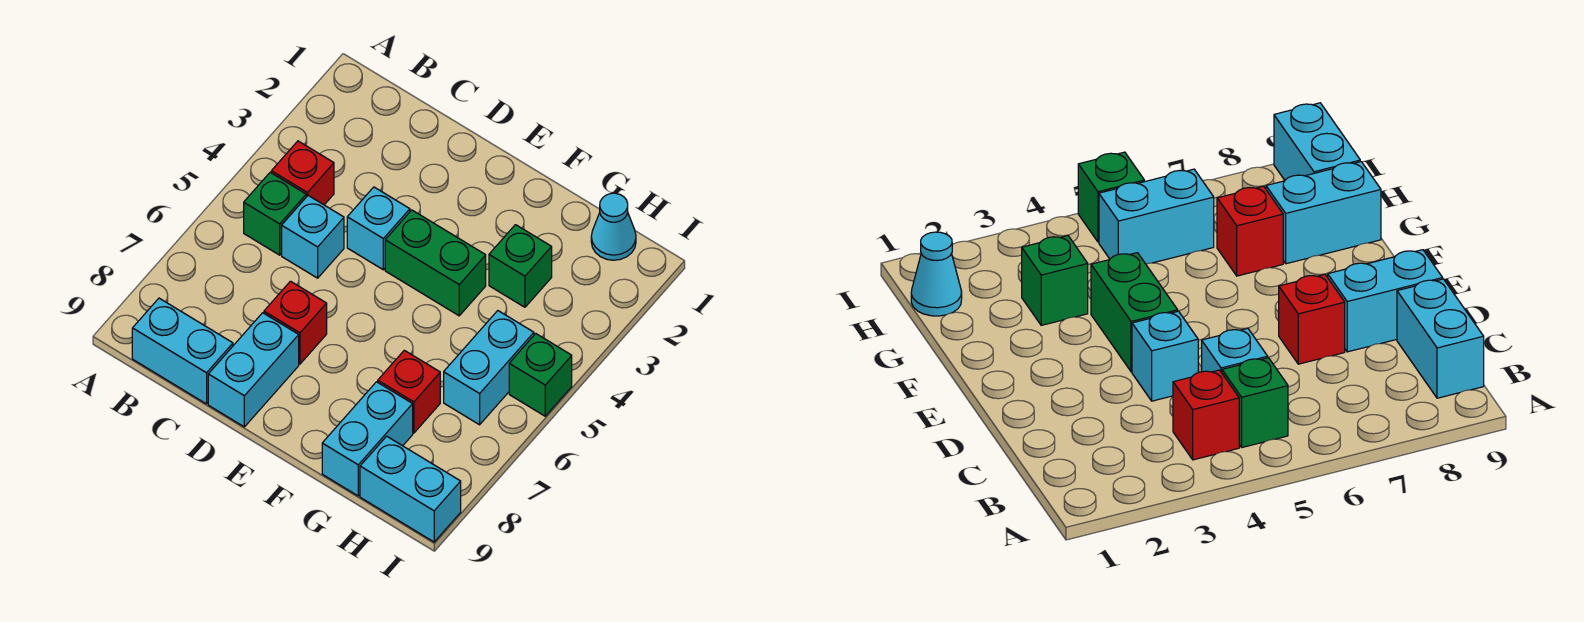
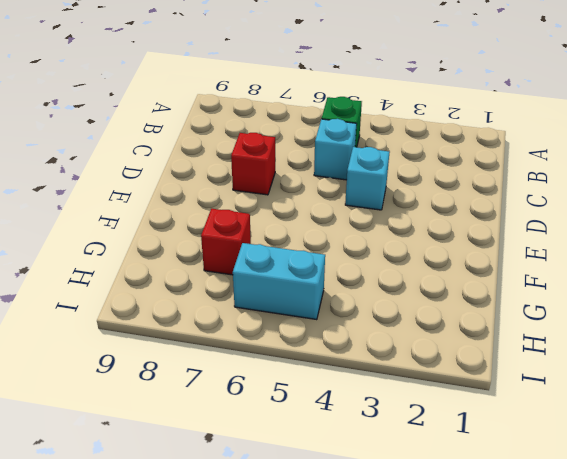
none -> red 1x1 brick [271,141,334,205]
none -> cyan 1x2 brick [132,298,233,404]
none -> cyan 1x2 brick [208,313,299,427]

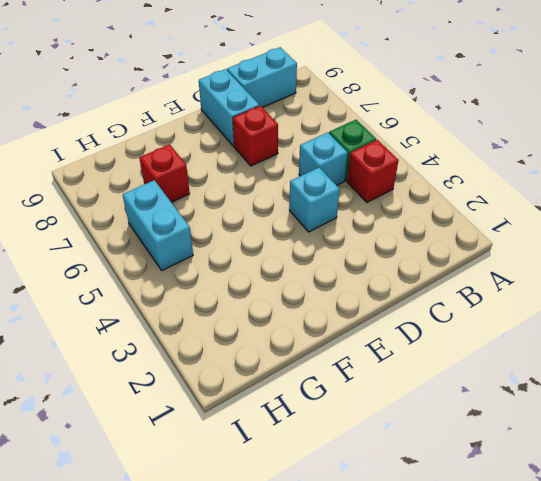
none -> green 1x2 brick [385,210,486,316]
none -> green 1x1 brick [489,225,552,307]
none -> cyan 1x2 brick [322,382,413,496]

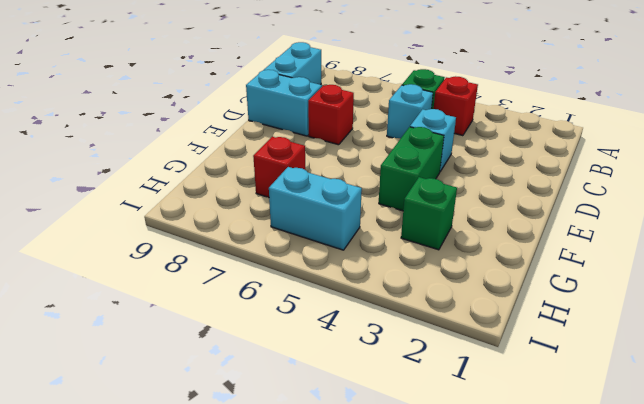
none -> cyan 1x2 brick [322,382,413,496]
none -> cyan 1x1 cone [591,193,636,260]
none -> cyan 1x2 brick [360,436,461,542]

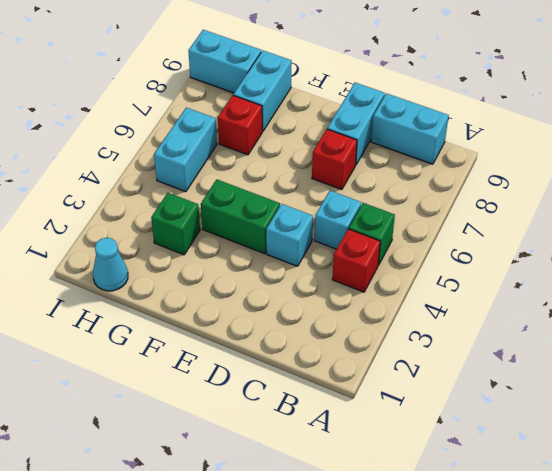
none -> green 1x1 brick [509,334,572,416]

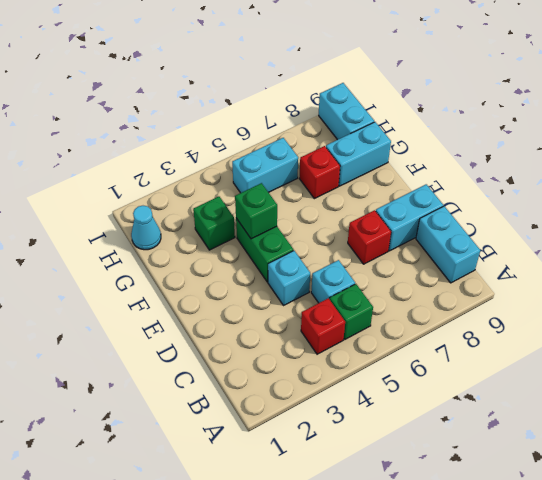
green 1x1 brick [235,183,277,239] -> green 1x1 brick moved to [509,334,572,416]

